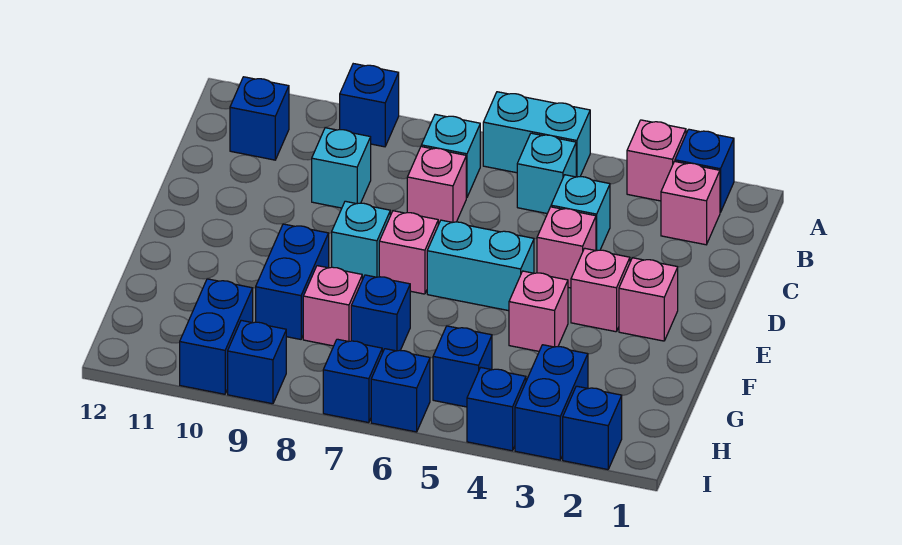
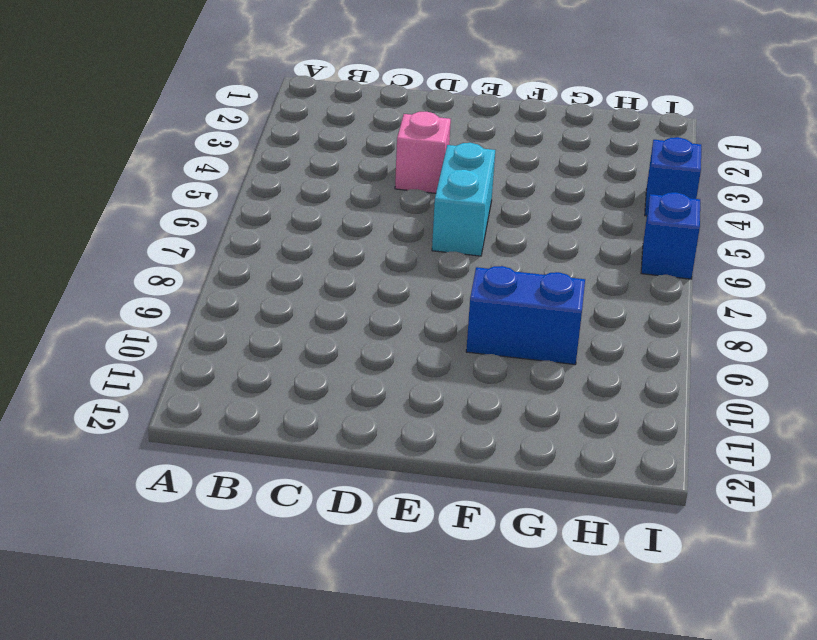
none -> blue 1x1 brick [675,129,734,212]
none -> pink 1x1 brick [627,120,686,201]
none -> cyan 1x2 brick [483,92,590,177]

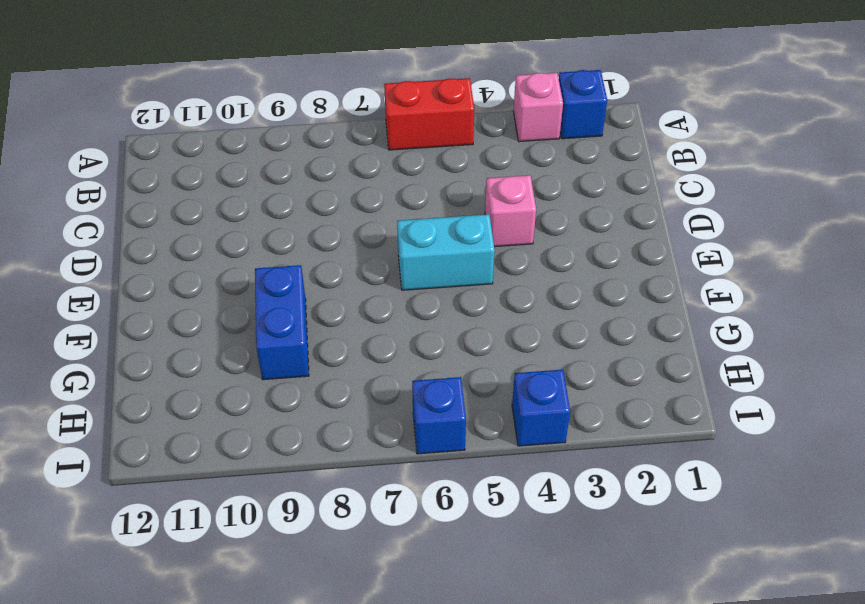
red 1x2 brick [384,78,474,150] -> cyan 1x2 brick [483,92,590,177]
none -> blue 1x1 brick [340,64,399,147]
none -> pink 1x1 brick [661,161,720,245]
none -> cyan 1x1 brick [517,133,576,214]

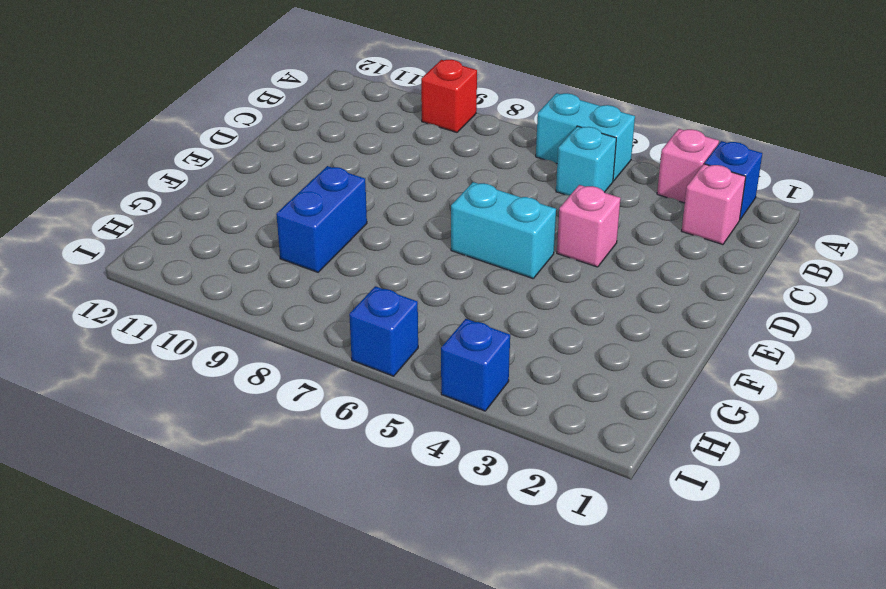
red 1x1 brick [421,60,477,132] -> blue 1x1 brick [340,64,399,147]
none -> cyan 1x1 brick [421,114,480,198]
none -> blue 1x1 brick [230,77,289,160]
none -> cyan 1x1 brick [551,175,610,251]

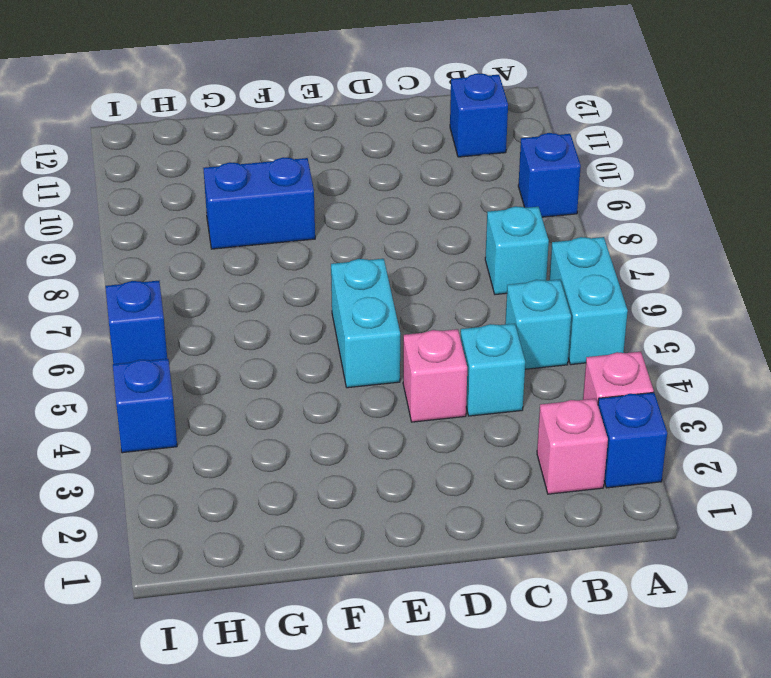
none -> pink 1x1 brick [407,147,466,225]
none -> cyan 1x1 brick [312,128,371,208]
none -> pink 1x1 brick [619,258,678,341]

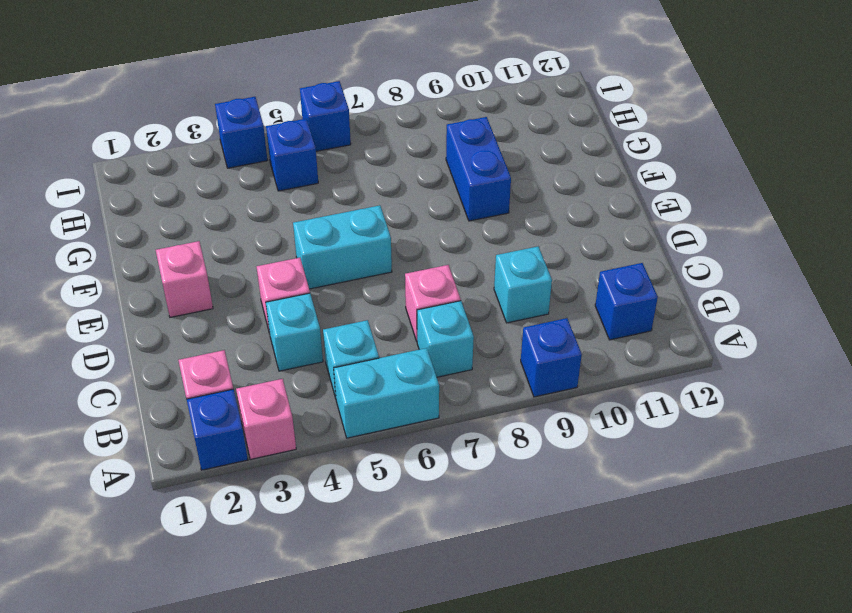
none -> pink 1x1 brick [571,248,630,332]
none -> pink 1x1 brick [379,211,438,294]
none -> cyan 1x1 brick [332,201,390,280]

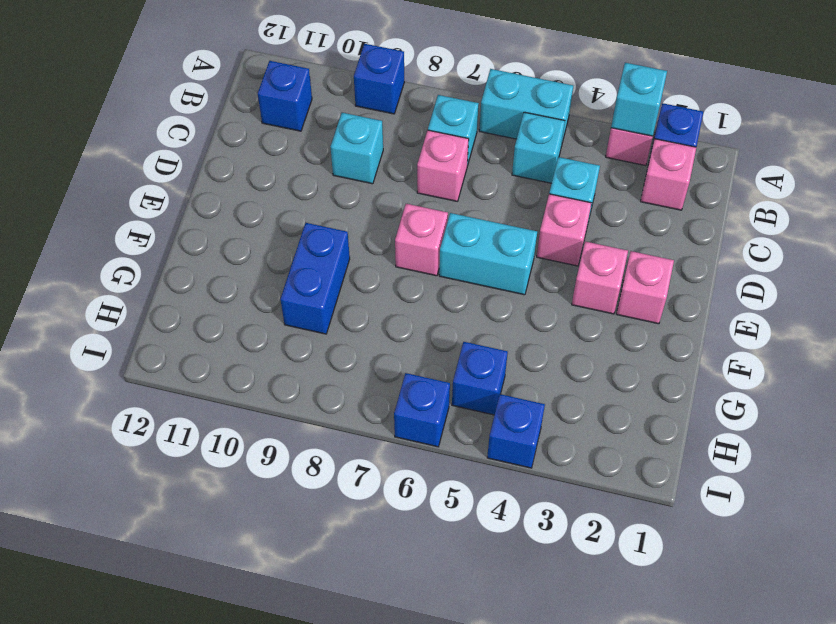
cyan 1x1 brick [611,63,667,136] -> cyan 1x1 brick moved to [332,201,390,280]
none -> pink 1x1 brick [509,271,568,351]
none -> blue 1x1 brick [351,275,410,353]
none -> pink 1x1 brick [303,266,362,346]

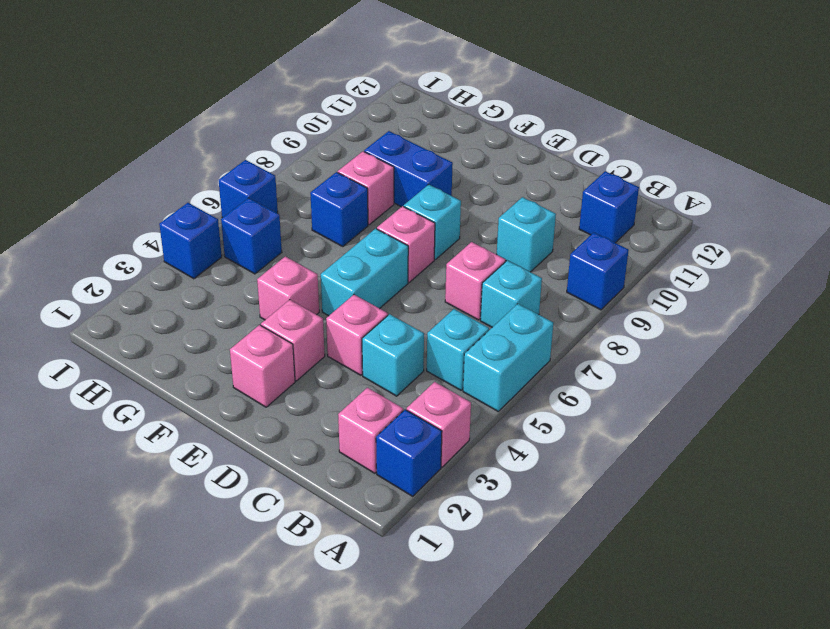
none -> blue 1x2 brick [515,345,588,460]
none -> blue 1x2 brick [180,279,253,394]
none -> blue 1x1 brick [563,386,622,470]

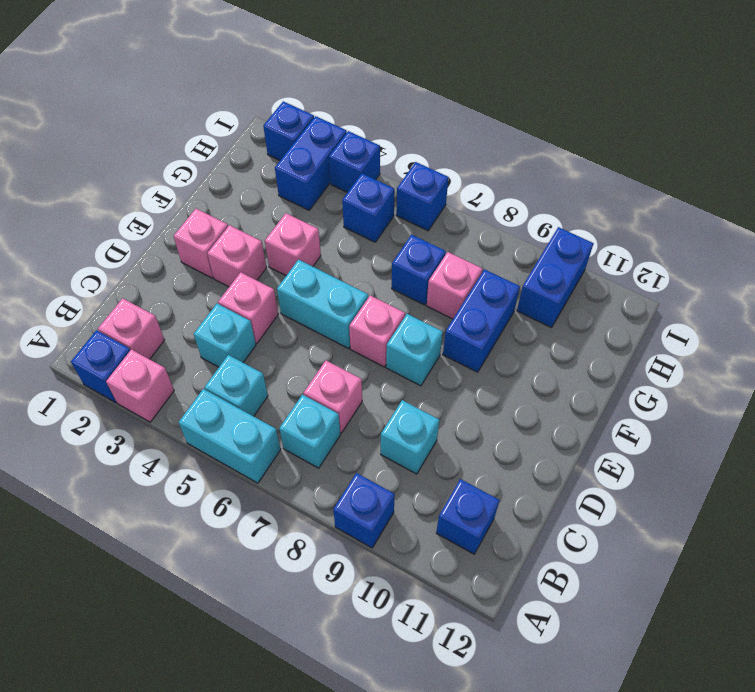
none -> blue 1x1 brick [323,339,382,423]
none -> blue 1x1 brick [228,320,286,404]

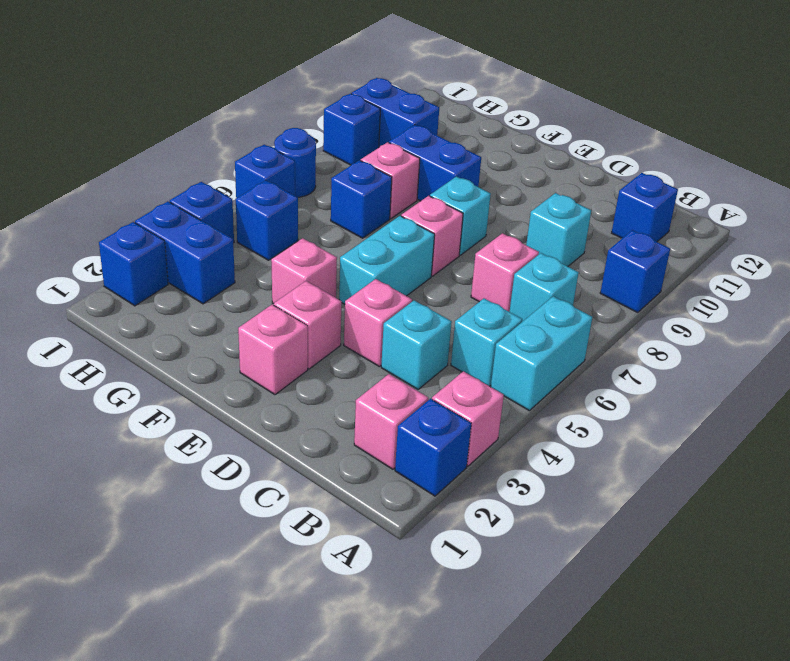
blue 1x1 round brick [274,128,316,197] -> blue 1x1 brick [323,339,382,423]

